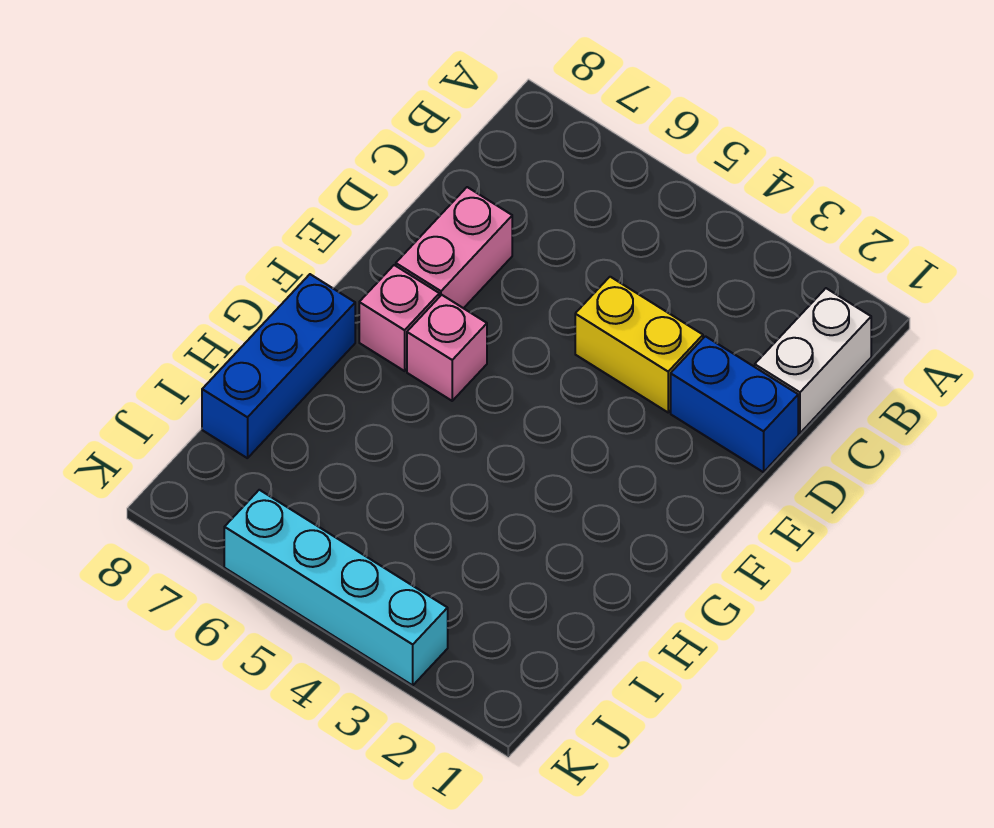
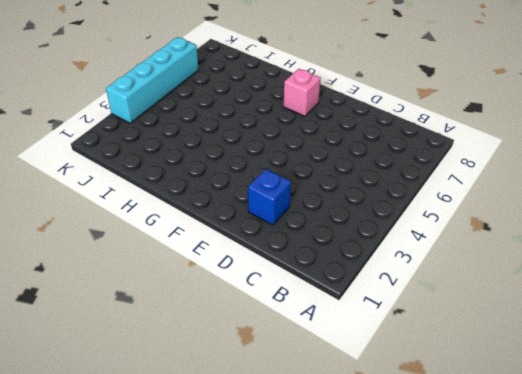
blue 1x1 brick [248,169,291,225] -> blue 1x2 brick [671,336,798,472]
none -> white 1x2 brick [755,288,871,433]
none -> yellow 1x2 brick [575,277,703,412]

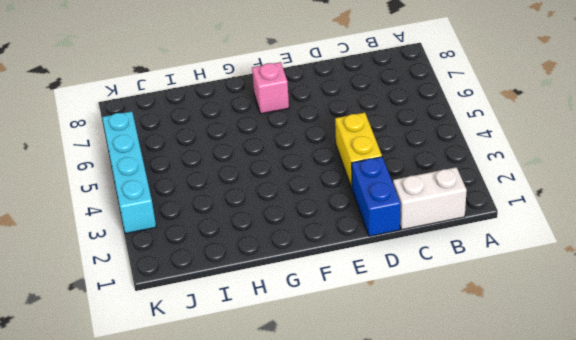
none -> pink 1x2 brick [396,187,512,308]
none -> pink 1x1 brick [407,295,487,401]

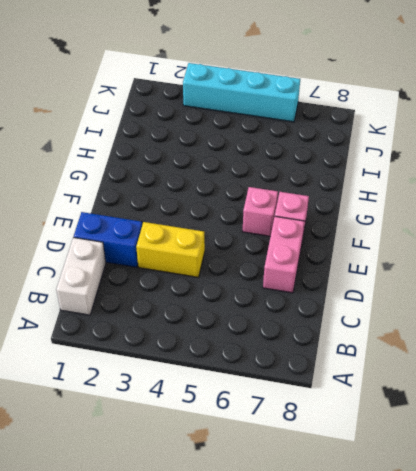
none -> blue 1x3 brick [202,274,355,458]

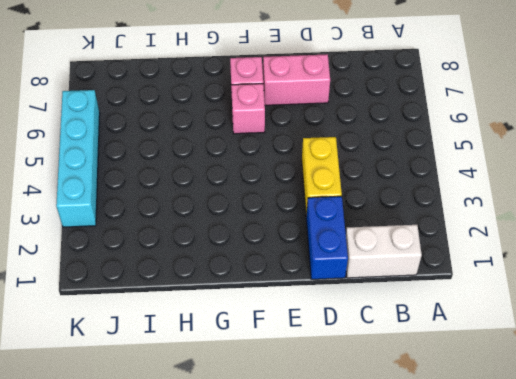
none -> blue 1x3 brick [202,274,355,458]

